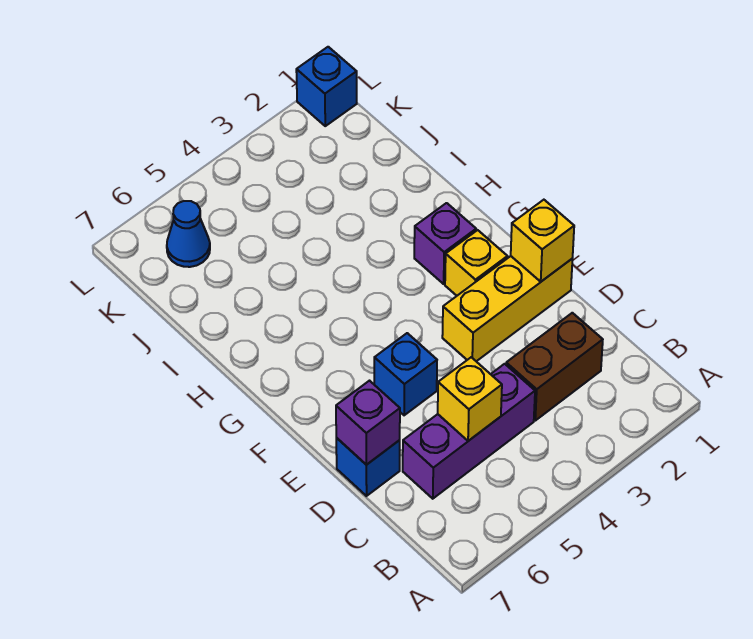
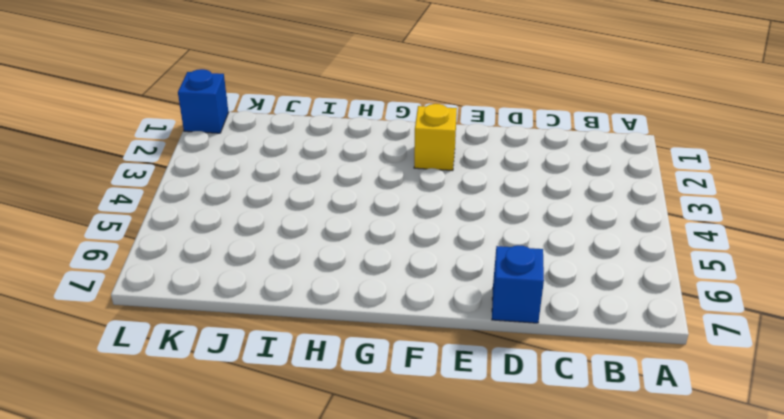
none -> brown 1x2 brick [506,313,603,421]
none -> purple 1x3 brick [403,364,535,499]
none -> yellow 1x3 brick [442,256,572,361]

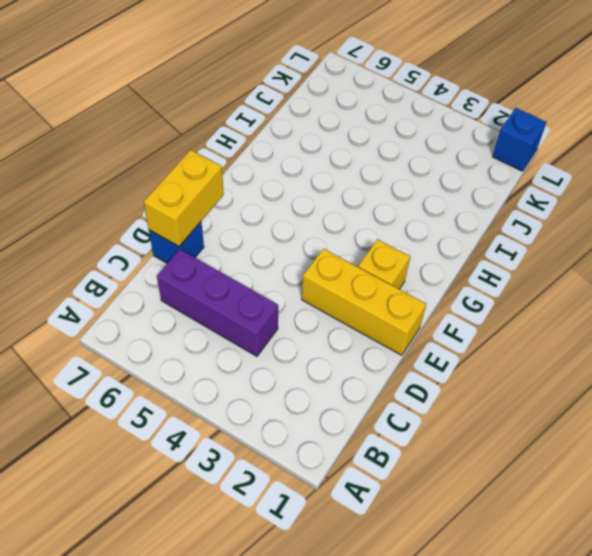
yellow 1x2 brick [144,150,224,246] -> purple 1x1 brick [336,381,400,465]
none -> brown 1x2 brick [506,313,603,421]
none -> blue 1x1 brick [374,333,437,415]
none -> purple 1x1 brick [414,203,476,284]

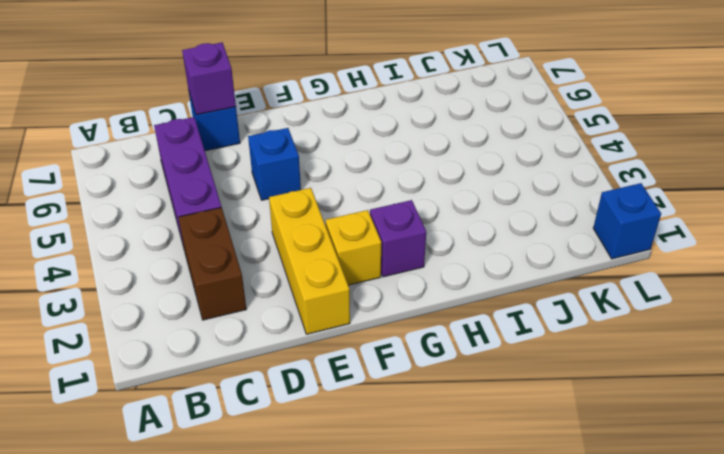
none -> blue 1x1 cone [167,201,210,267]
none -> yellow 1x1 brick [438,357,502,441]
none -> yellow 1x1 brick [511,200,574,282]

